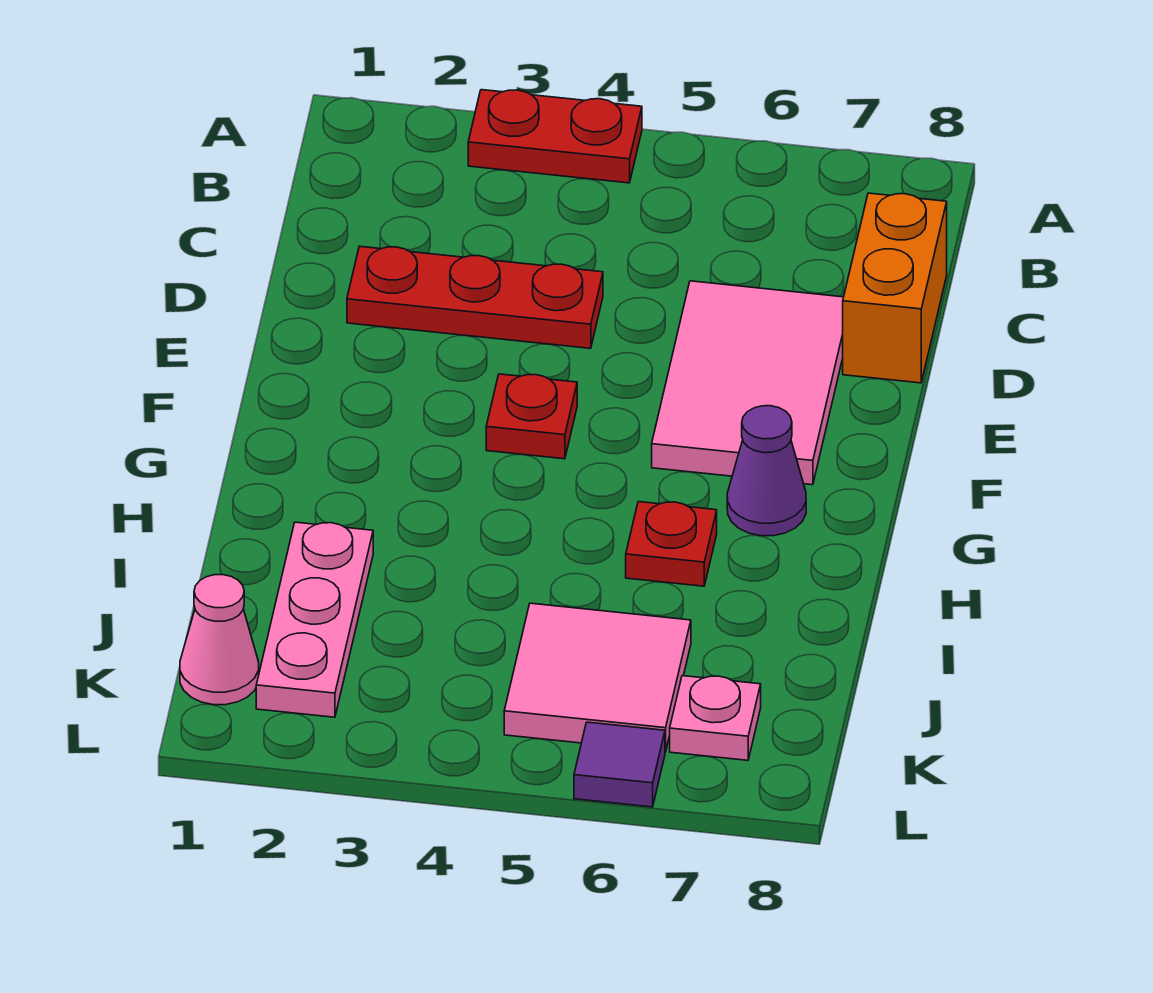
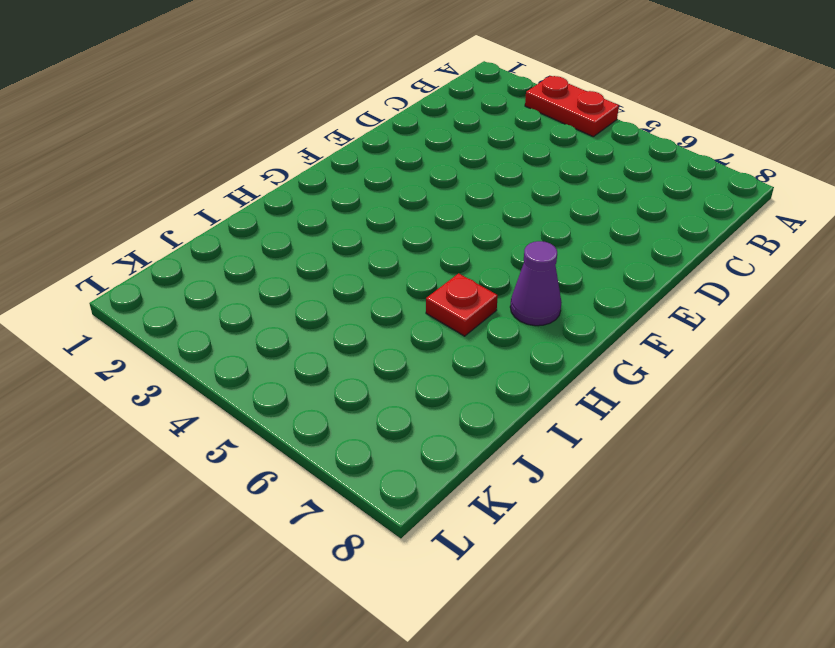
none -> orange 1x2 brick [843,193,947,383]
none -> red 1x3 plate [347,246,603,348]
none -> pink 2x3 tile [652,281,844,485]

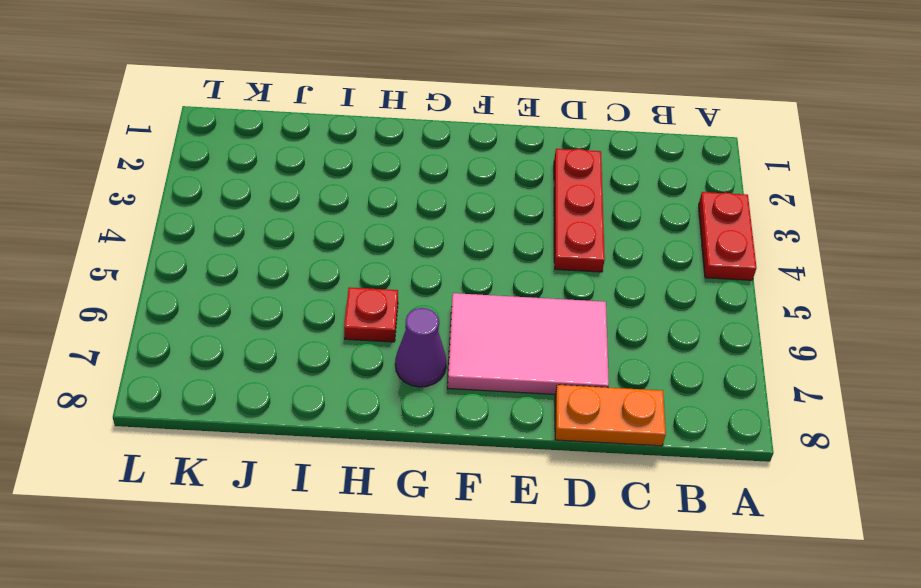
orange 1x2 plate [555,385,666,446] -> orange 1x2 brick [843,193,947,383]
none -> red 1x1 plate [486,374,577,459]
none -> pink 1x3 plate [256,522,373,717]
none -> pink 2x2 tile [504,603,691,752]

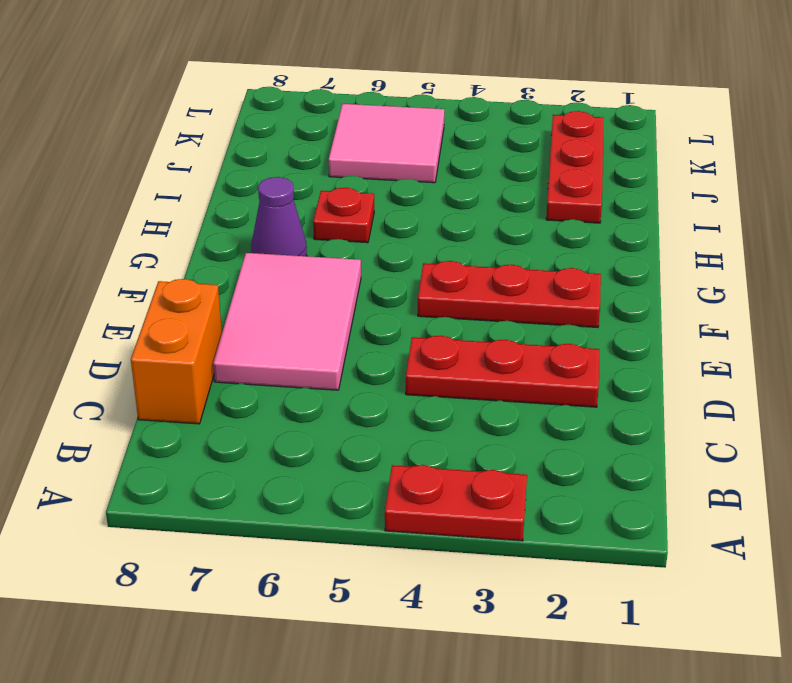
red 1x3 plate [418,261,601,327] -> red 1x1 plate [486,374,577,459]
red 1x3 plate [546,111,604,223] -> pink 1x3 plate [256,522,373,717]
none -> pink 1x1 cone [180,575,259,705]
none -> pink 1x1 plate [670,676,761,760]
none -> purple 1x1 tile [574,722,665,807]

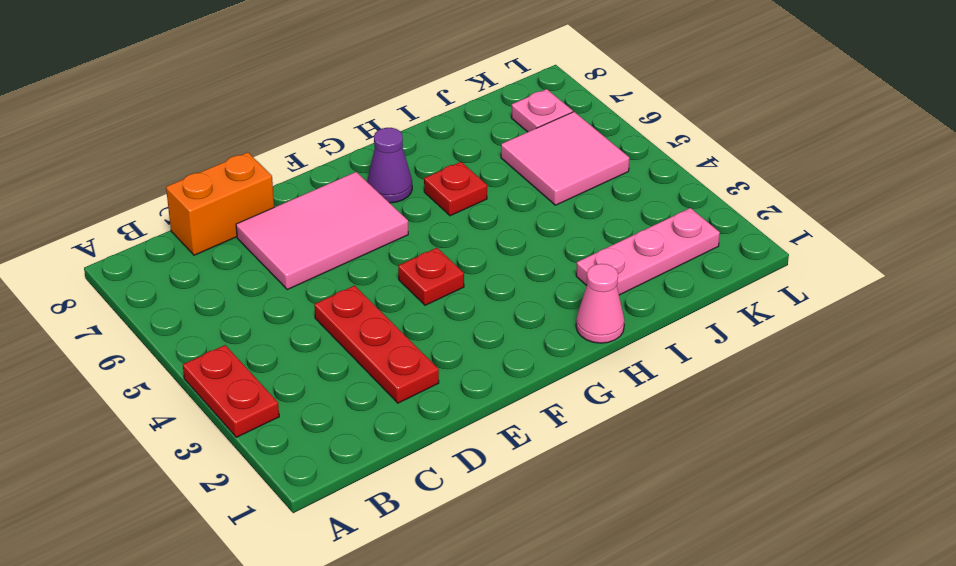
pink 1x1 cone [576,264,624,343] -> pink 1x1 cone moved to [180,575,259,705]
none -> purple 1x1 tile [574,722,665,807]

